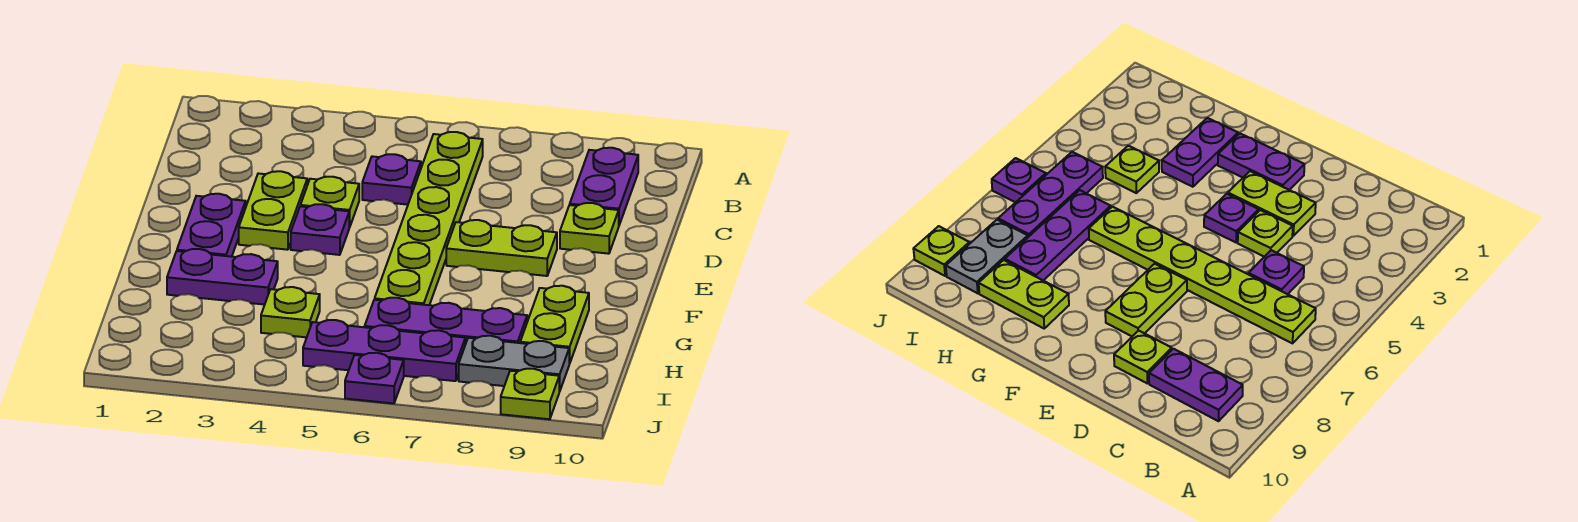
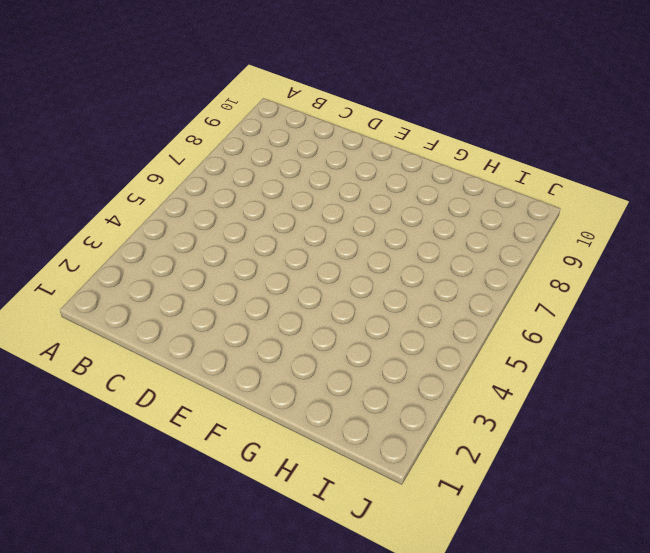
none -> lime 1x6 plate [375,132,483,305]
none -> purple 1x2 plate [570,148,638,225]
none -> purple 1x1 plate [362,154,421,205]

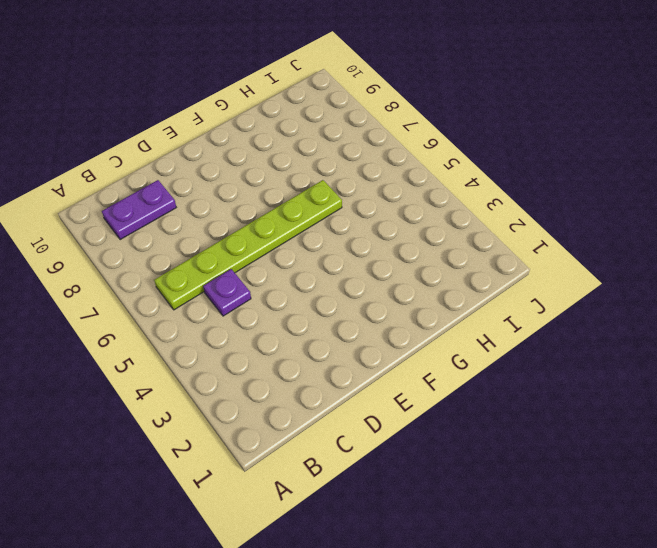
none -> lime 1x2 plate [239,171,307,250]
none -> lime 1x1 plate [300,177,359,227]
none -> lime 1x1 plate [560,203,619,254]

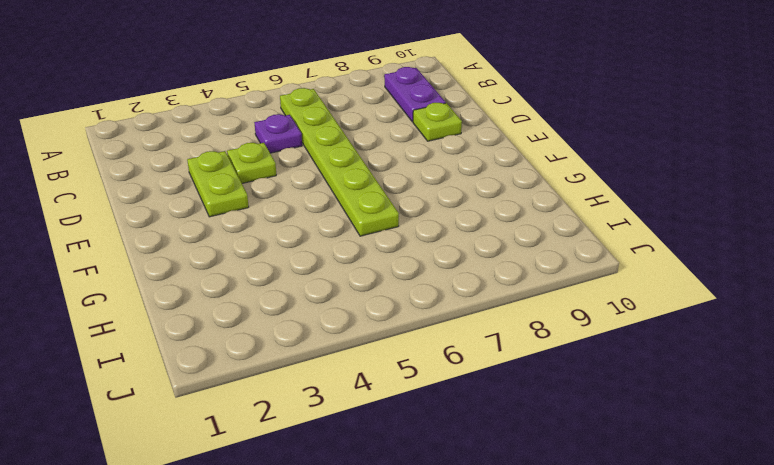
none -> purple 1x2 plate [177,194,246,257]
none -> purple 1x1 plate [291,204,349,255]
none -> lime 1x2 plate [446,220,557,276]

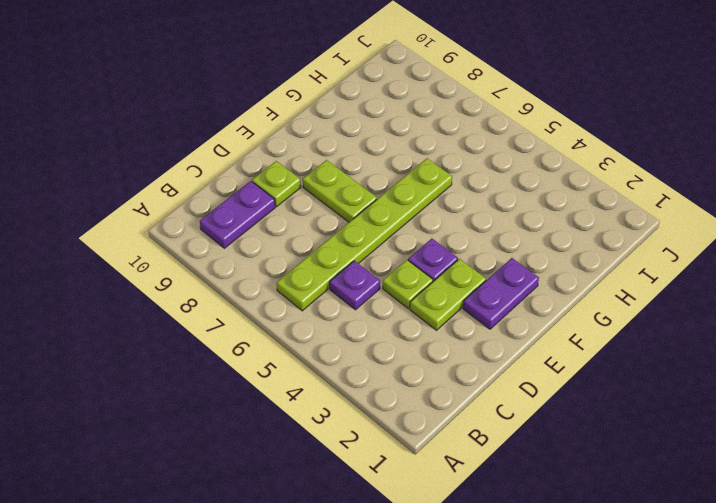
none -> purple 1x2 plate [167,249,278,305]
none -> lime 1x2 plate [520,286,589,364]
none -> lime 1x1 plate [261,287,320,337]

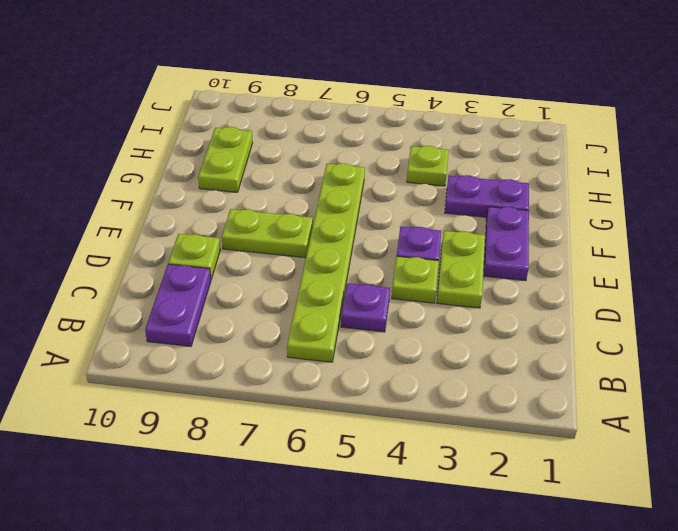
none -> purple 1x3 plate [365,298,527,344]
none -> purple 1x3 plate [303,320,465,381]
none -> grey 1x2 plate [459,336,569,391]

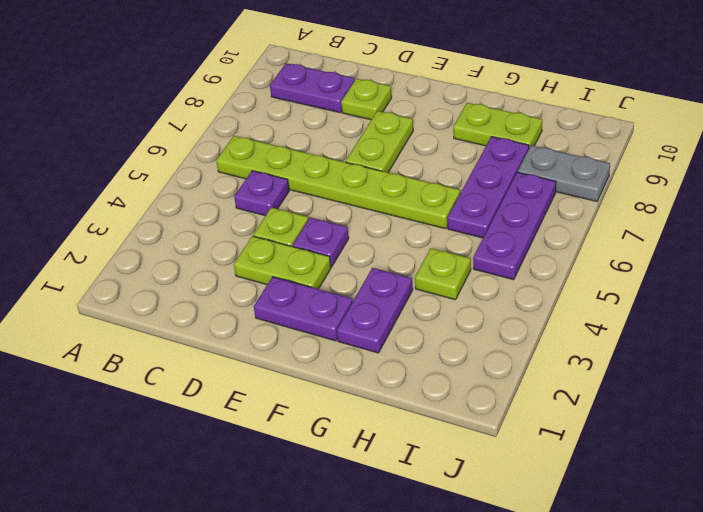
grey 1x2 plate [518,146,610,201] -> grey 1x2 plate turned to [459,336,569,391]
none -> purple 1x1 plate [345,353,404,403]
none -> lime 1x1 plate [501,369,560,419]

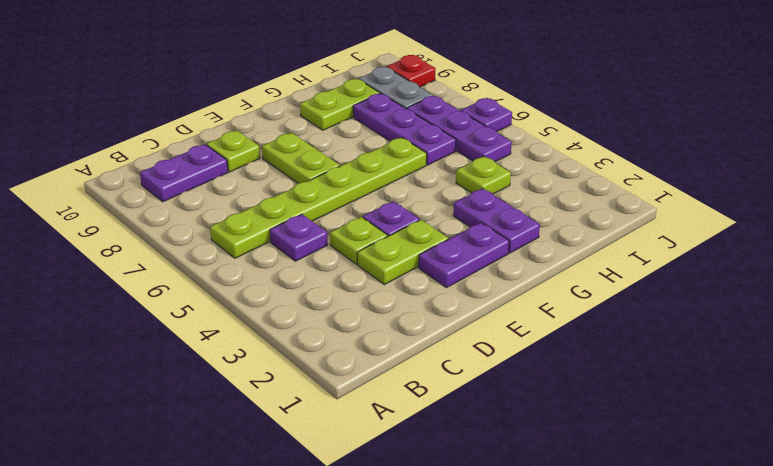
red 1x1 plate [386,55,436,87] -> lime 1x1 plate [501,369,560,419]

